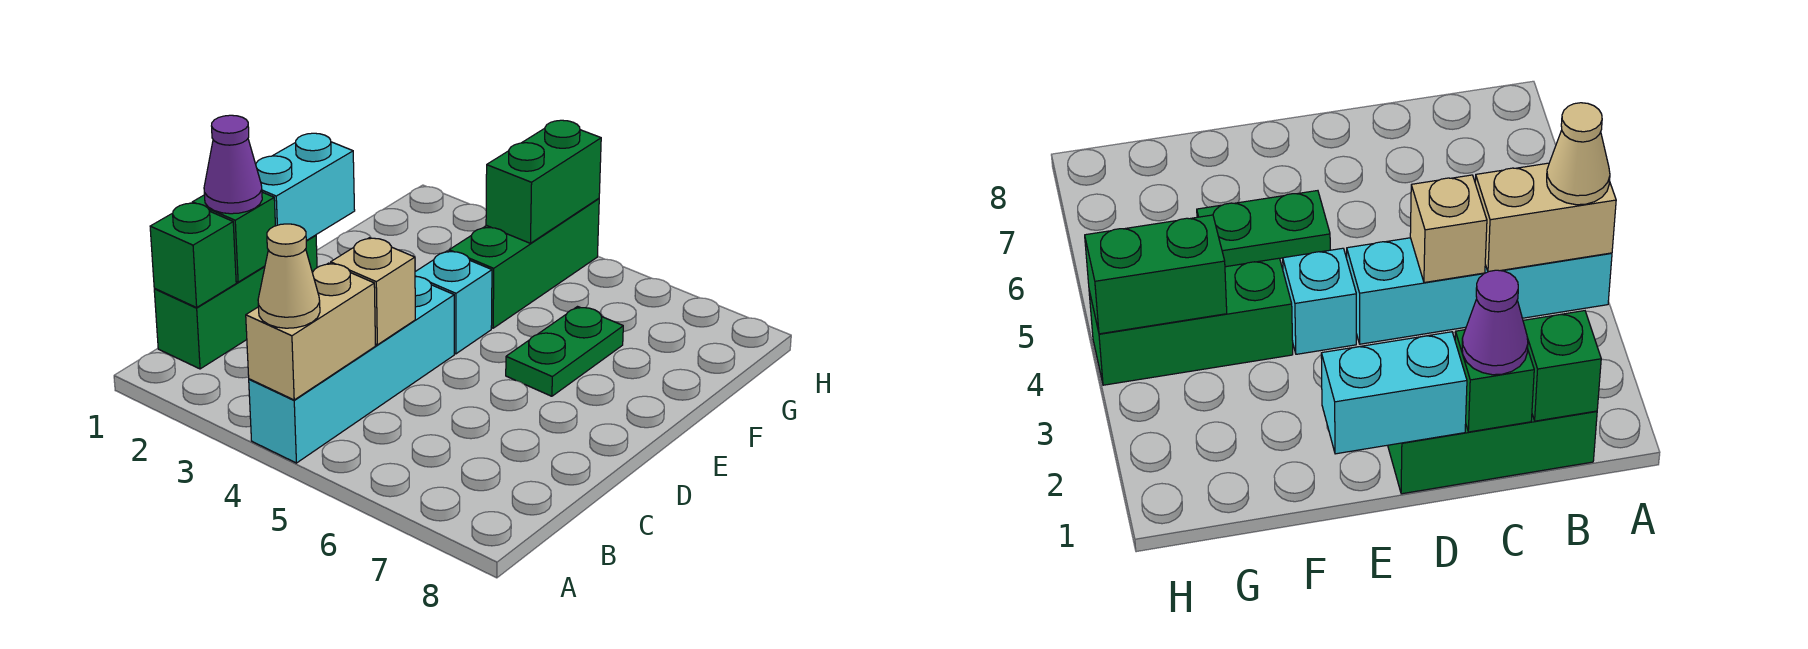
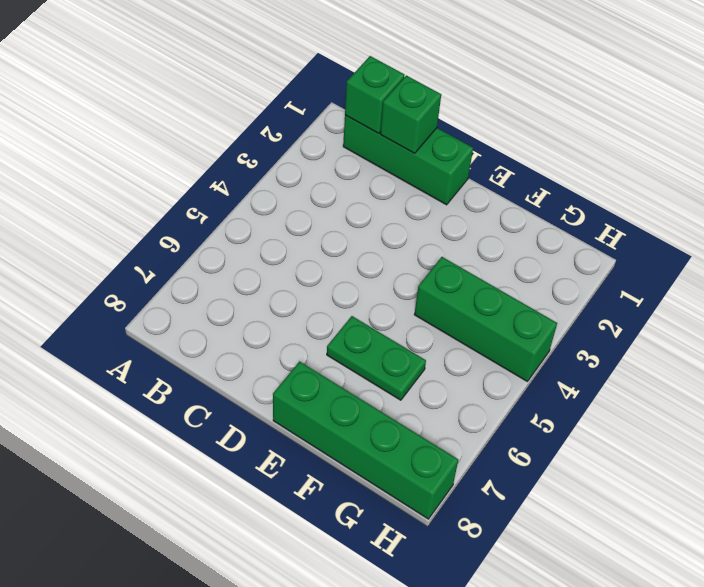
green 1x4 brick [273,362,458,519] -> none
none -> cyan 1x4 brick [249,277,454,463]
none -> cyan 1x1 brick [415,251,492,354]
none -> tan 1x2 brick [246,263,375,400]

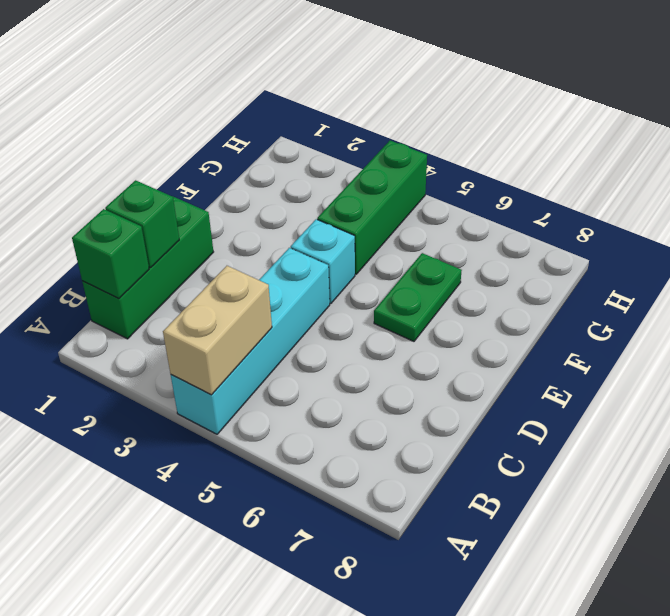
none -> tan 1x1 brick [331,238,415,345]
none -> cyan 1x2 brick [256,133,355,241]
none -> green 1x2 brick [486,120,601,243]

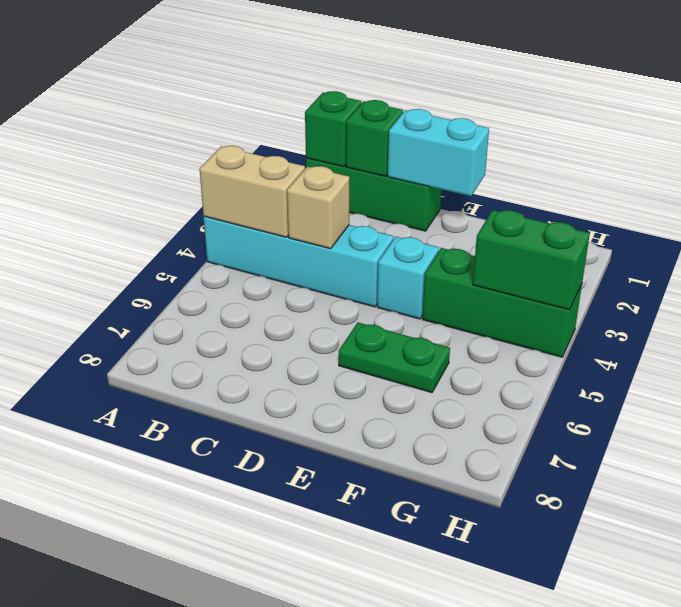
none -> tan 1x1 cone [258,224,320,328]
none -> purple 1x1 cone [204,115,262,214]

